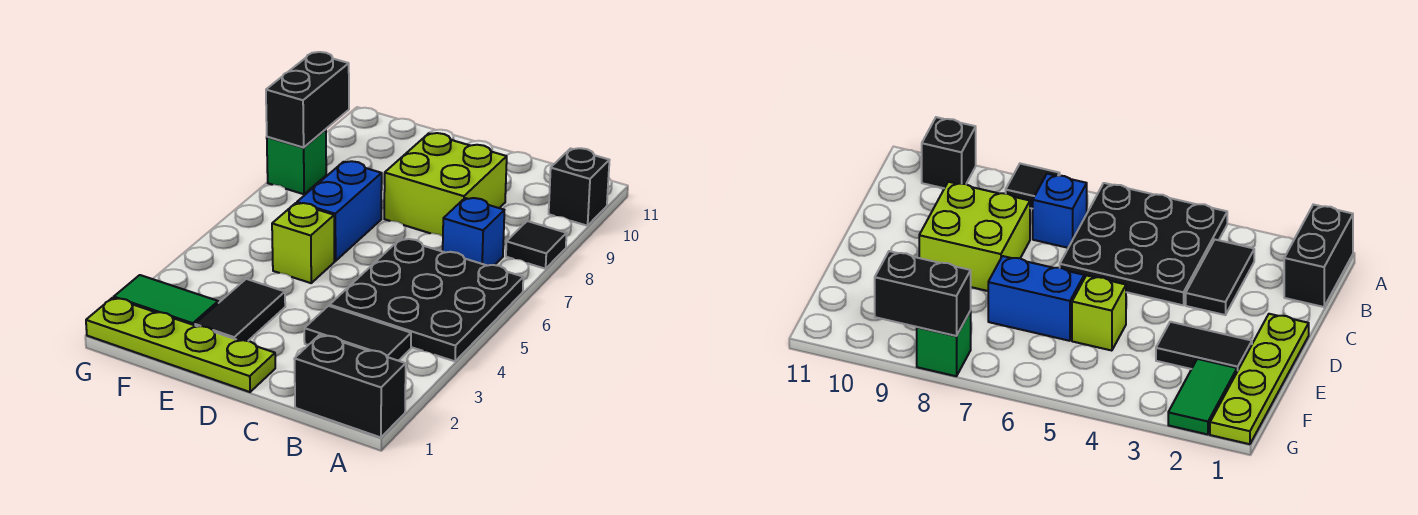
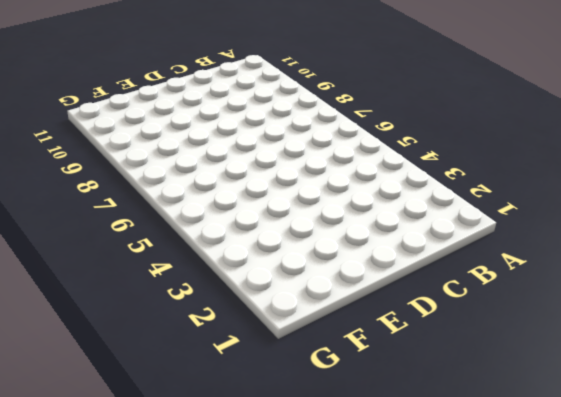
none -> black 1x2 brick [294,335,406,437]
none -> black 3x3 plate [330,239,523,361]
none -> black 1x1 tile [506,221,567,269]

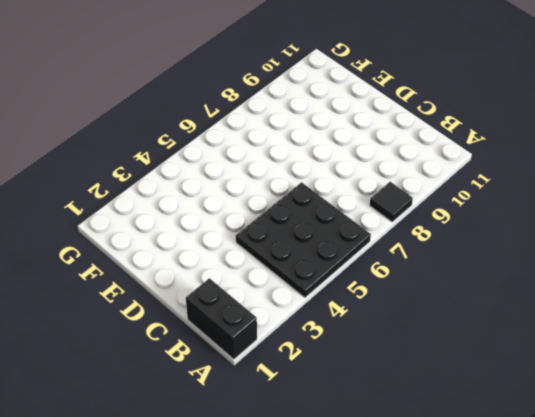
none -> black 1x1 brick [549,148,609,226]
none -> black 1x2 tile [304,306,411,361]
none -> blue 1x1 brick [443,198,504,266]

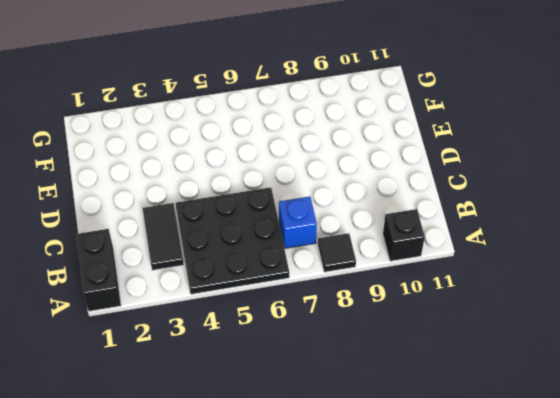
none -> lime 2x2 brick [384,133,507,236]
none -> lime 1x4 plate [86,298,275,392]
none -> black 1x2 tile [195,279,285,341]

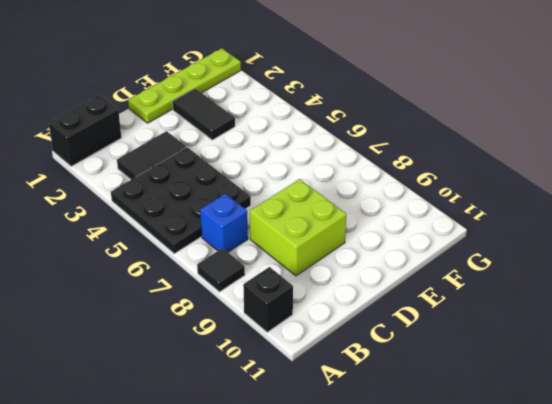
none -> lime 1x1 brick [272,203,334,283]
none -> blue 1x2 brick [297,161,382,261]
none -> green 1x2 tile [114,275,218,325]

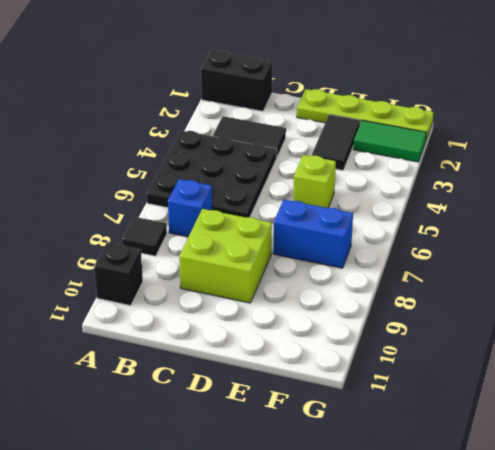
blue 1x2 brick [273,200,353,268] -> blue 1x2 brick turned to [297,161,382,261]
none -> green 1x1 brick [267,129,326,194]
none -> black 1x2 brick [266,52,349,148]

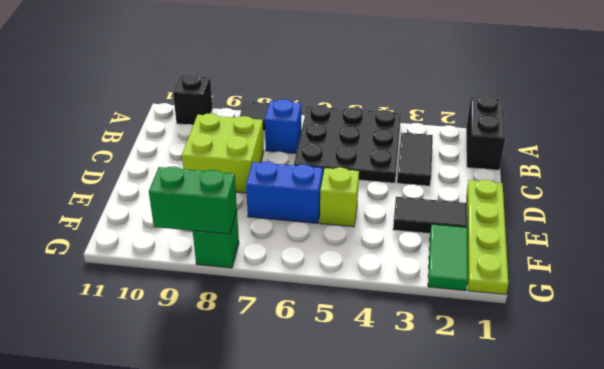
green 1x2 brick [149,166,237,234] -> black 1x2 brick [266,52,349,148]

